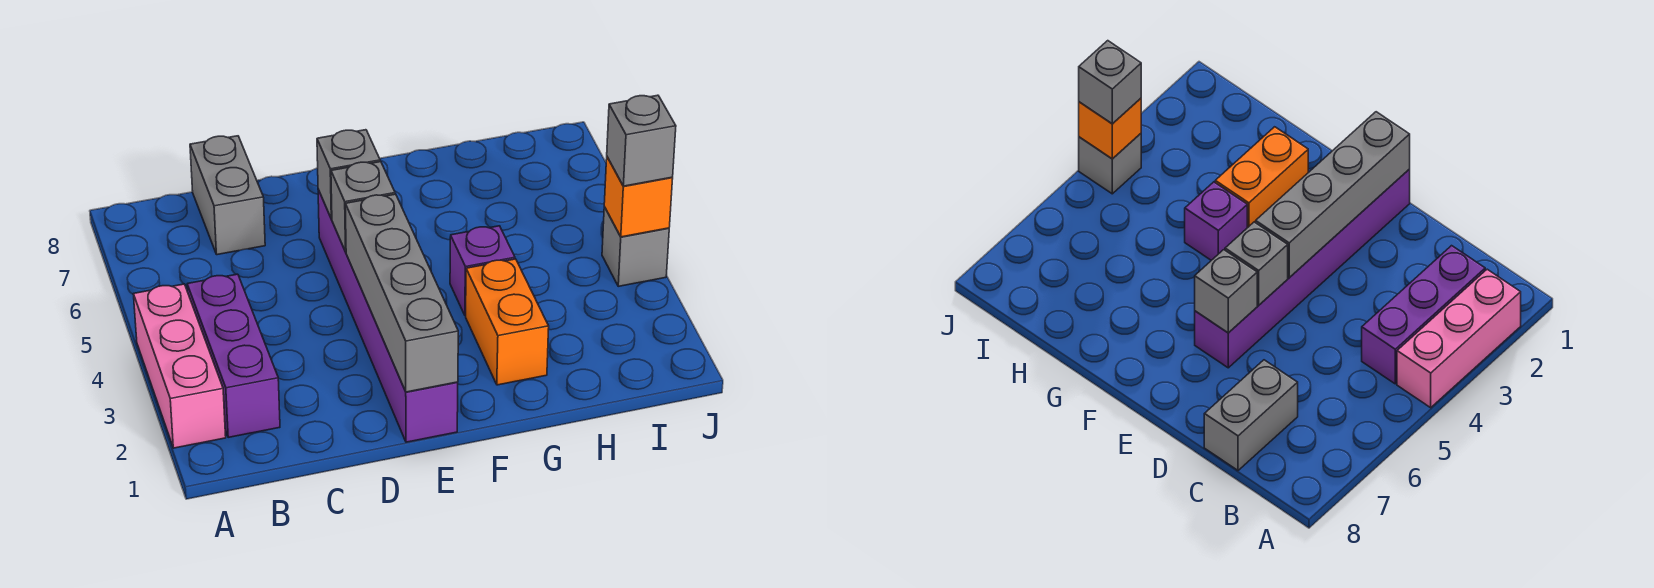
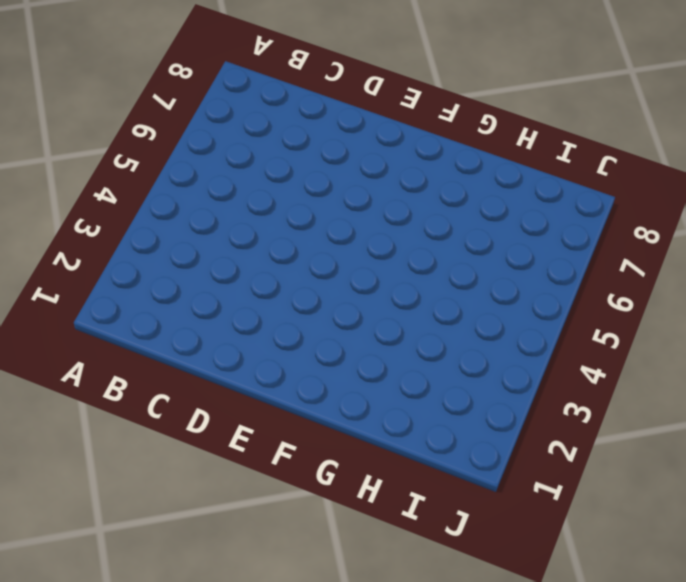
none -> pink 1x3 brick [133,284,226,448]
none -> purple 1x3 brick [187,274,280,437]
none -> grey 1x2 brick [190,136,265,255]

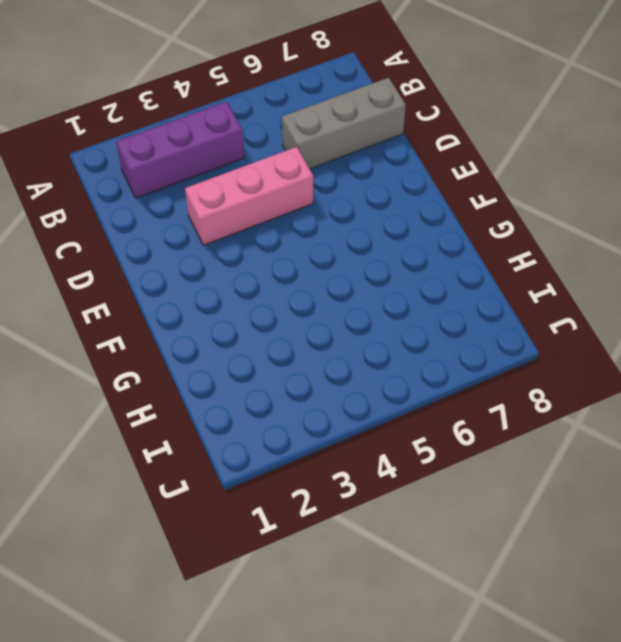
grey 1x3 brick [282,78,406,169] -> grey 1x2 brick [190,136,265,255]
pink 1x3 brick [185,147,313,245] -> pink 1x3 brick moved to [133,284,226,448]
none -> purple 1x6 brick [318,190,458,442]
none -> orange 1x2 brick [466,259,549,385]
none -> purple 1x1 brick [450,226,515,316]

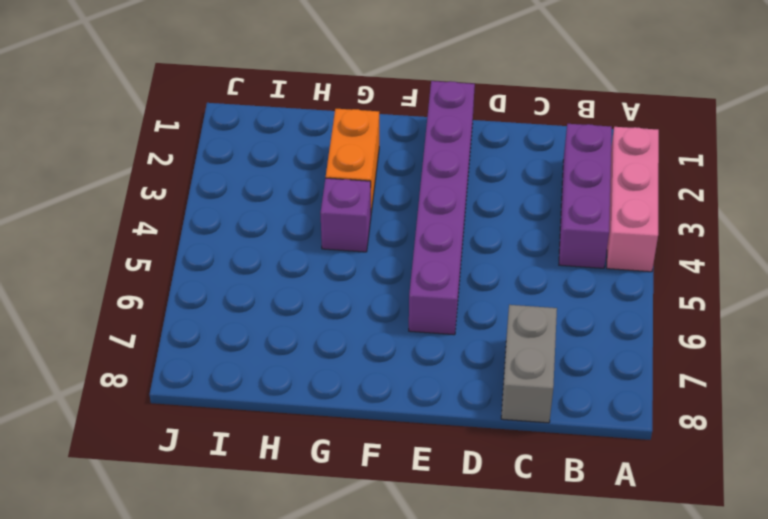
none -> grey 1x1 brick [602,207,669,286]
none -> grey 1x4 brick [345,194,458,392]
none -> grey 1x1 brick [331,162,395,252]

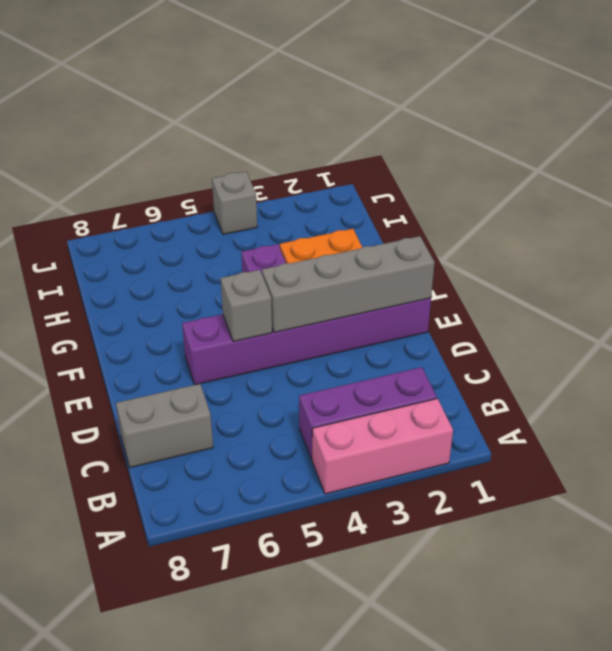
none -> grey 1x1 brick [317,130,380,219]
none -> orange 1x1 brick [604,157,673,237]
none -> grey 1x1 brick [607,95,676,186]

